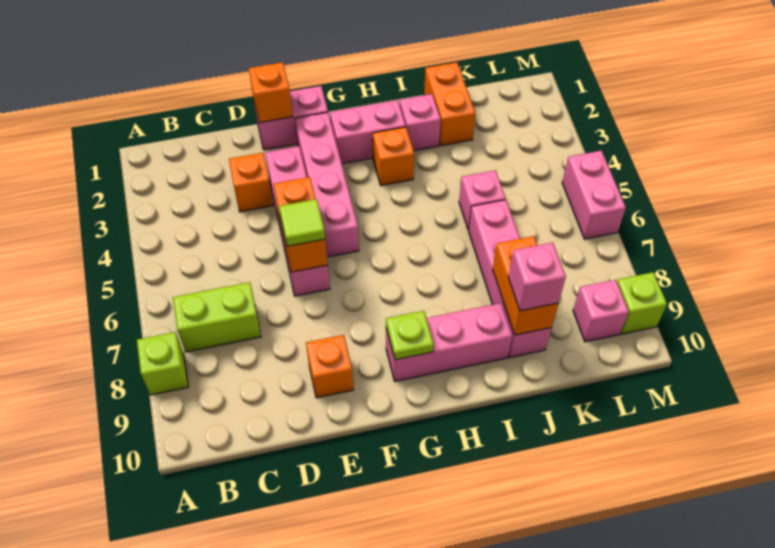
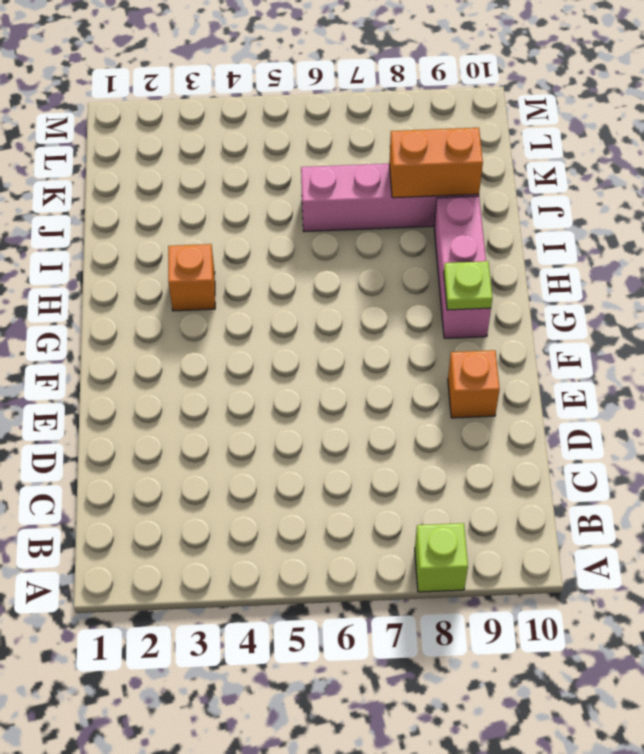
none -> lime 1x2 brick [173,282,261,352]
none -> orange 1x1 brick [229,153,273,212]
none -> pink 1x2 brick [255,86,328,150]

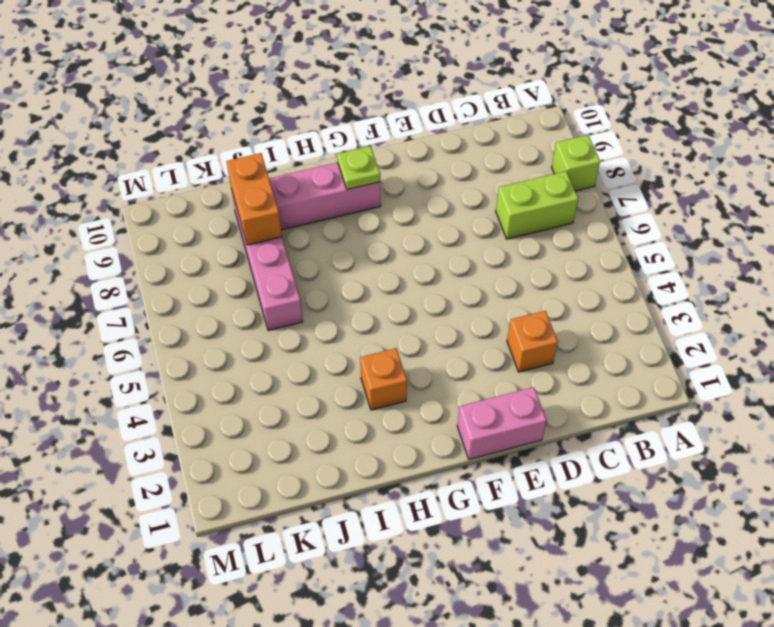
none -> pink 1x4 brick [265,146,330,296]
none -> orange 1x1 brick [306,335,354,398]
none -> pink 1x4 brick [295,112,359,257]

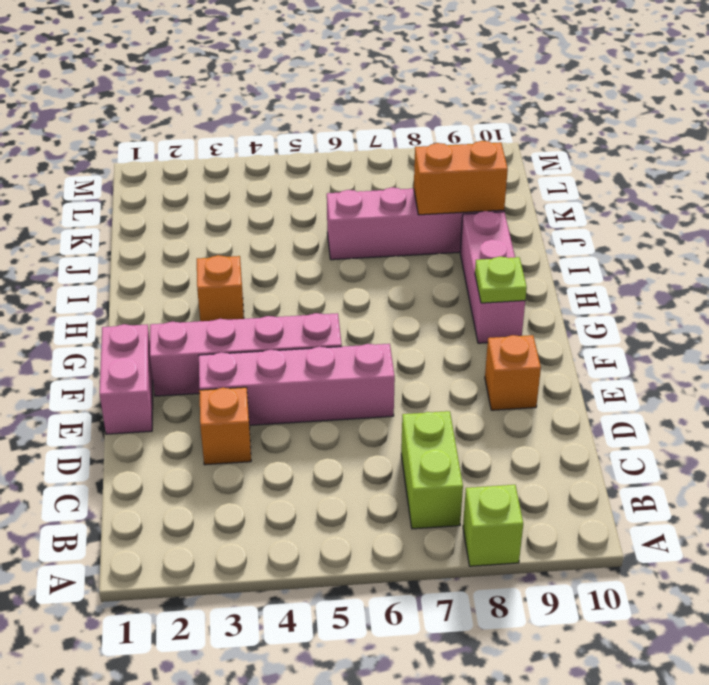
none -> pink 1x2 brick [330,100,406,164]
none -> pink 1x1 brick [400,94,441,151]
none -> orange 1x2 brick [424,62,475,146]

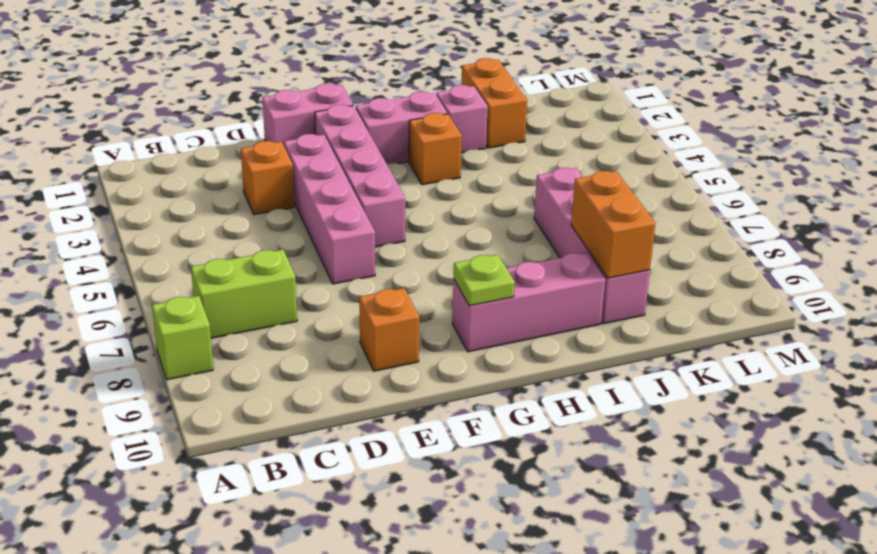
none -> pink 1x1 brick [459,170,506,230]
none -> pink 1x1 brick [573,280,629,342]
none -> pink 1x2 brick [562,151,626,239]

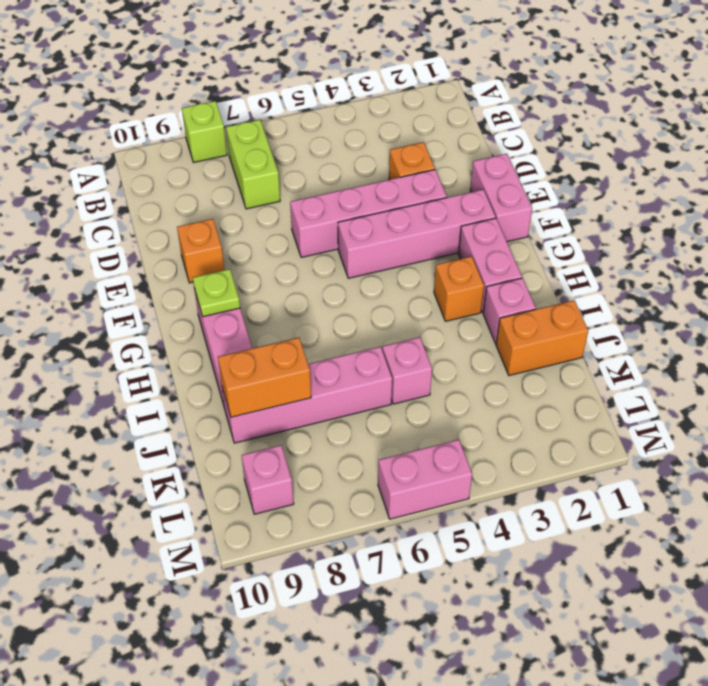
none -> lime 1x1 brick [617,272,667,334]
none -> orange 1x1 brick [249,62,293,123]
none -> orange 1x2 brick [274,177,328,272]

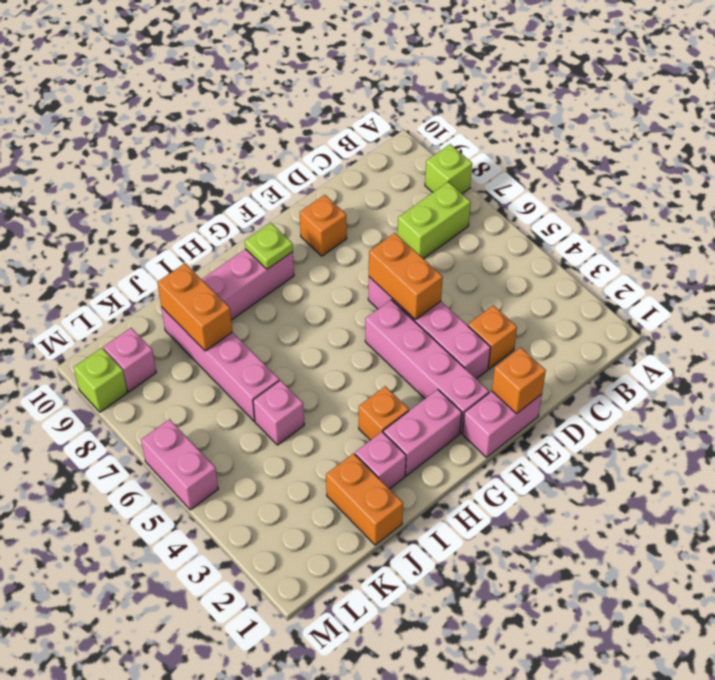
none -> lime 1x1 tile [279,199,325,246]
none -> pink 1x1 brick [508,242,566,311]

